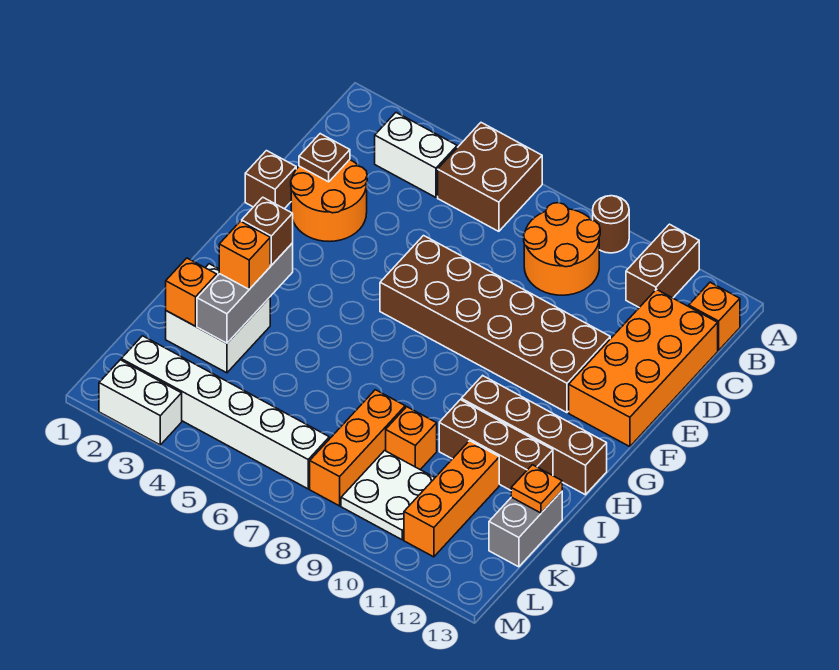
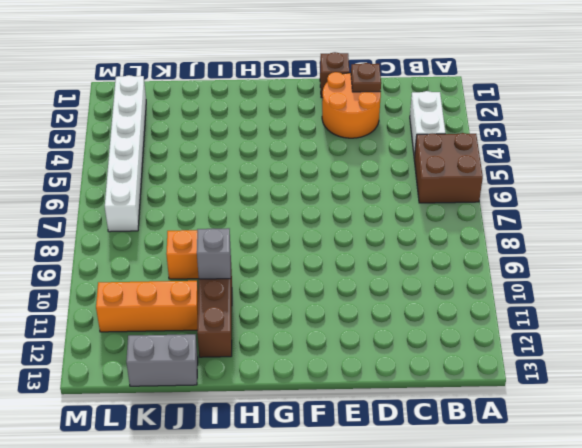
grey 1x1 brick [197,228,231,279] -> none
none -> brown 1x1 round brick [593,196,629,253]
none -> brown 1x2 brick [626,224,699,307]
none -> orange 2x2 round brick [524,203,600,295]

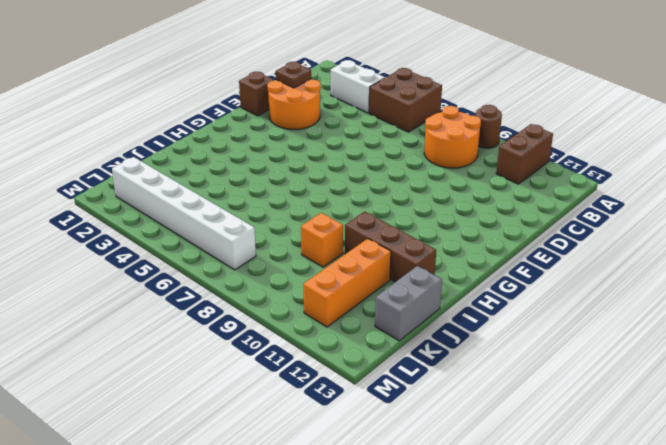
none -> orange 1x1 brick [689,282,740,350]
none -> orange 2x4 brick [569,289,718,447]
none -> brown 2x6 brick [380,236,610,413]

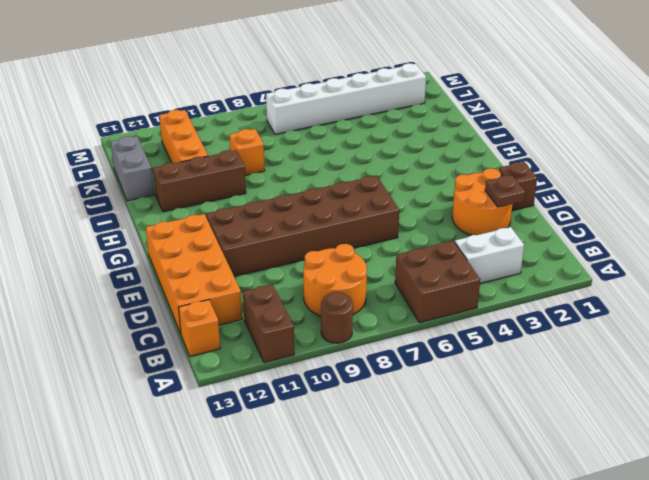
none -> brown 1x4 brick [461,376,607,495]
none -> white 2x2 brick [166,264,270,373]
none -> orange 1x3 brick [310,390,405,506]

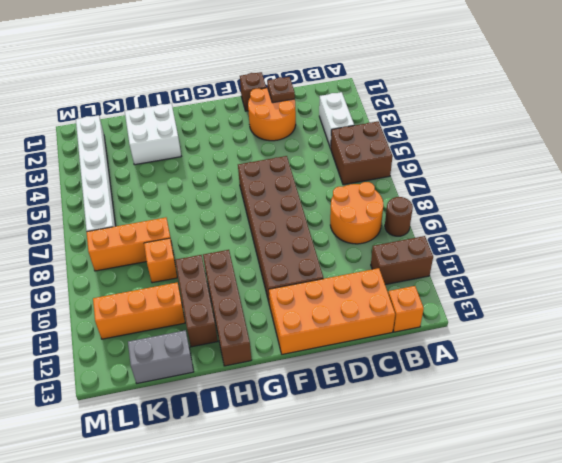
none -> white 2x2 plate [341,451,435,540]
none -> white 1x2 brick [99,360,182,445]
none -> grey 1x3 brick [197,243,293,343]

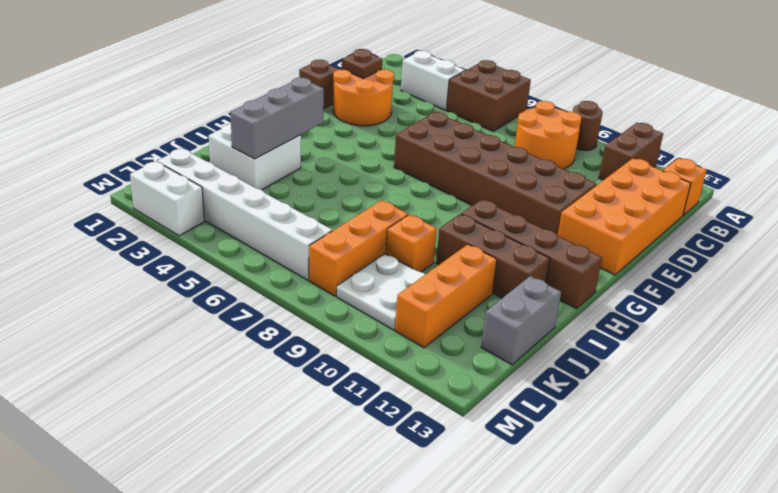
none -> orange 1x1 brick [166,258,217,326]
none -> orange 1x1 plate [511,465,562,513]
none -> brown 1x1 brick [242,197,293,265]

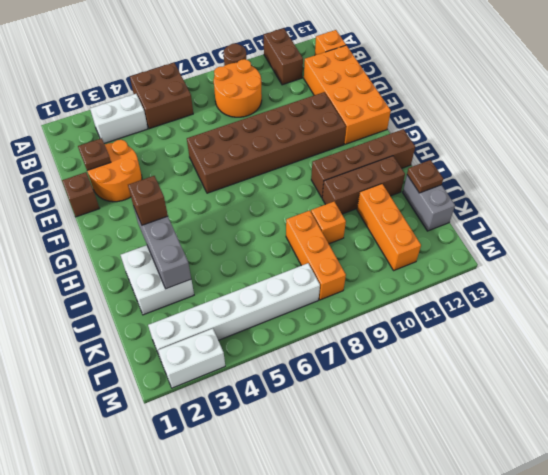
brown 1x1 plate [407,160,443,193] -> orange 1x1 plate [511,465,562,513]
none -> white 2x2 plate [341,451,435,540]
none -> orange 1x1 brick [166,258,217,326]
none -> orange 1x1 brick [219,221,270,289]

